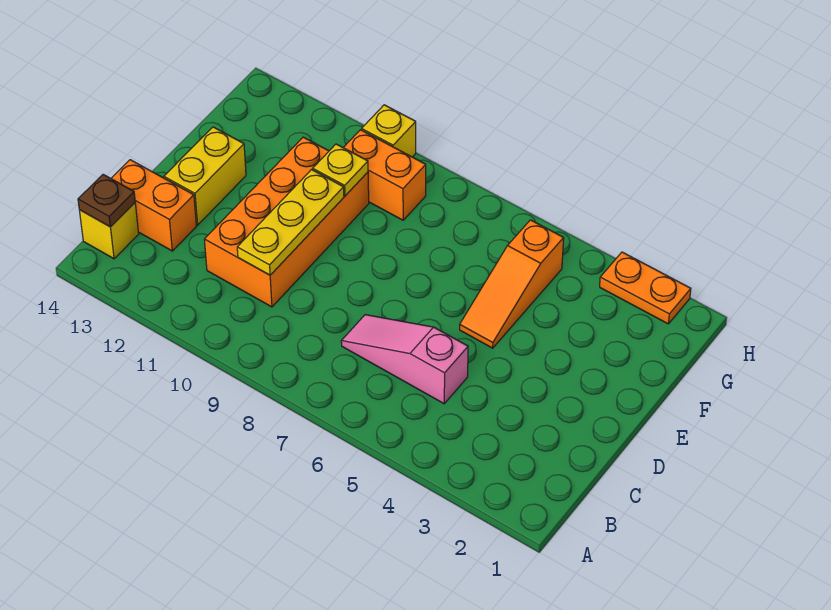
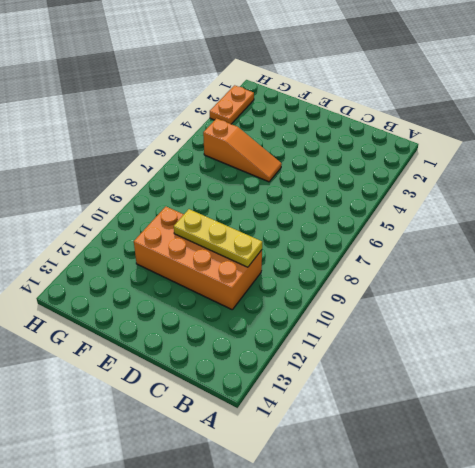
none -> yellow 1x1 brick [79,203,139,259]
none -> pink 1x3 slope [341,315,468,404]
none -> orange 1x2 brick [111,160,196,251]

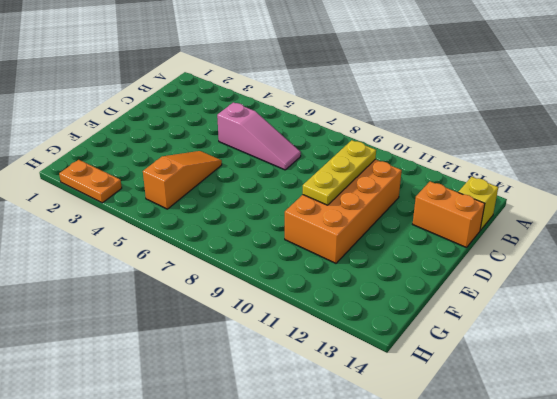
none -> yellow 1x2 brick [164,127,246,225]
none -> orange 1x2 brick [343,130,426,220]
none -> yellow 1x1 brick [362,105,416,157]

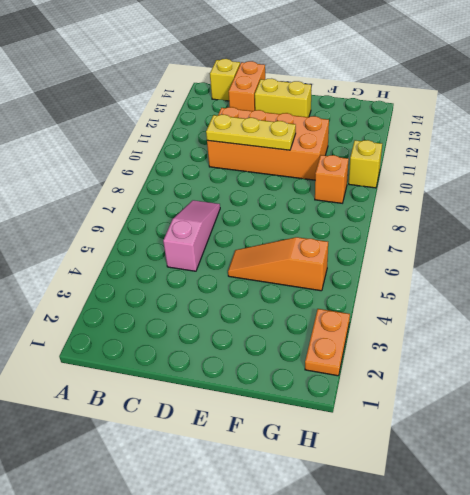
orange 1x1 brick [315,155,349,203] -> orange 1x2 brick [343,130,426,220]
none -> brown 1x1 plate [78,174,135,227]
none -> yellow 1x1 plate [313,144,368,196]

